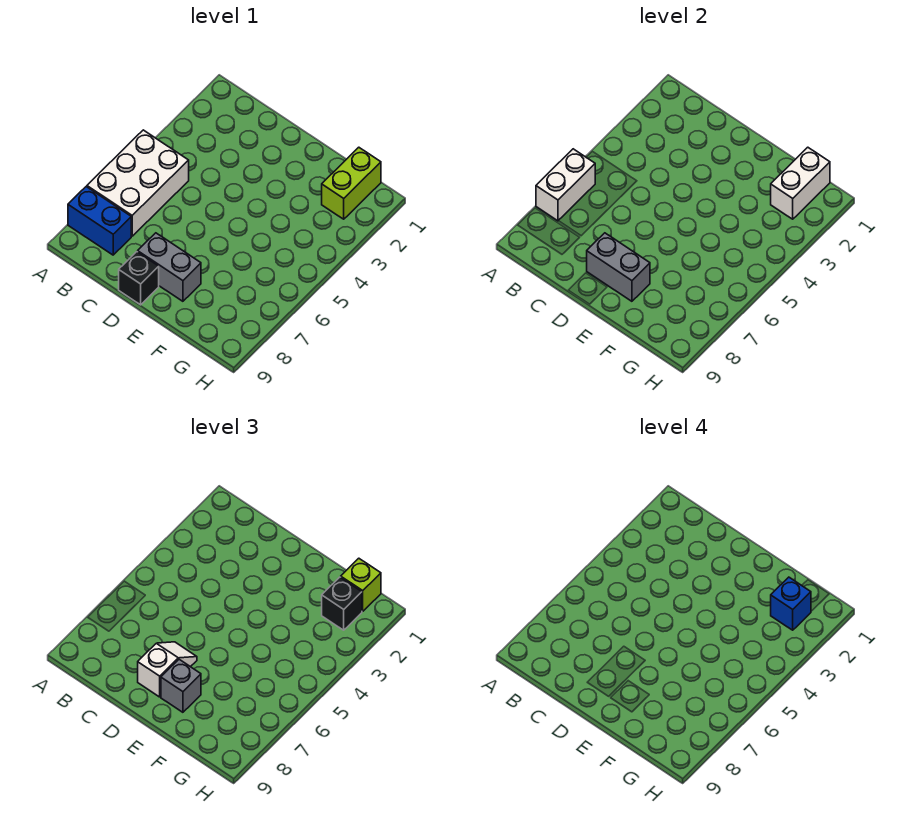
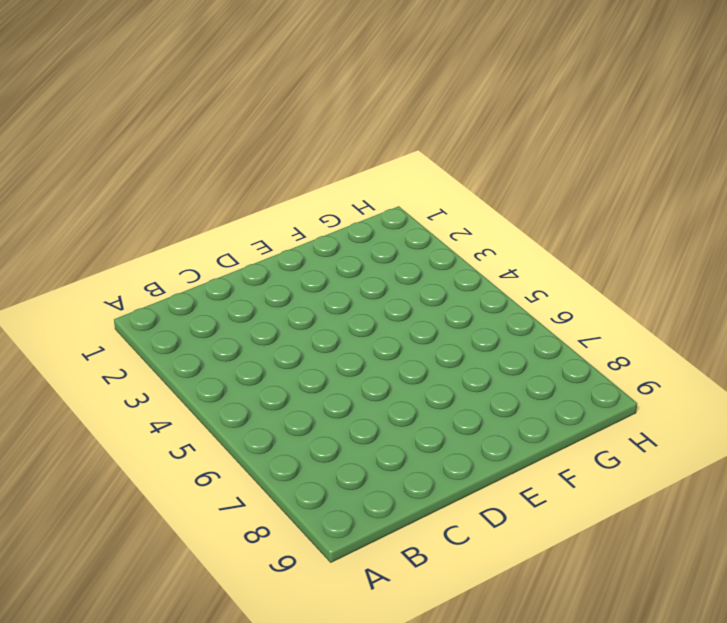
none -> white 2x3 brick [87,130,189,236]
none -> blue 1x2 brick [68,187,131,255]
none -> grey 1x2 brick [138,233,201,301]

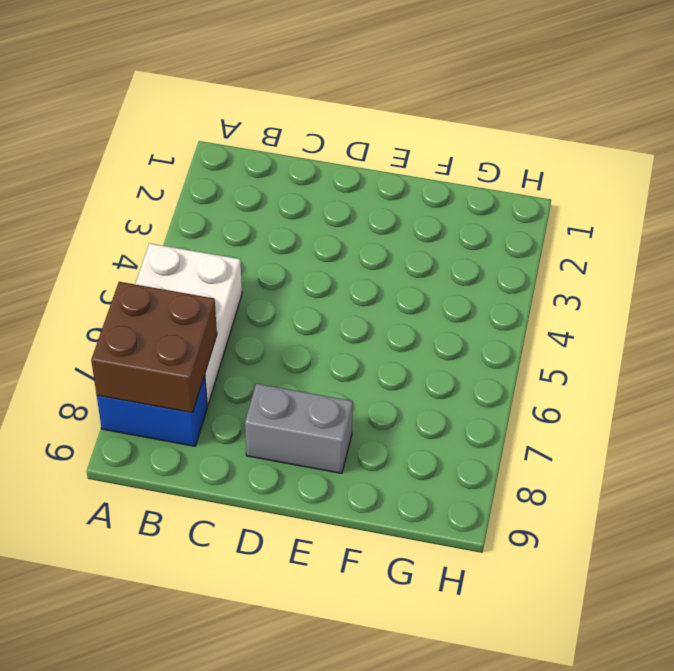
brown 2x2 brick [91,282,217,413] -> white 1x2 brick [536,149,595,221]
none -> black 1x1 brick [119,252,159,305]
none -> lime 1x2 brick [322,147,381,219]
none -> grey 1x2 brick [587,233,650,301]

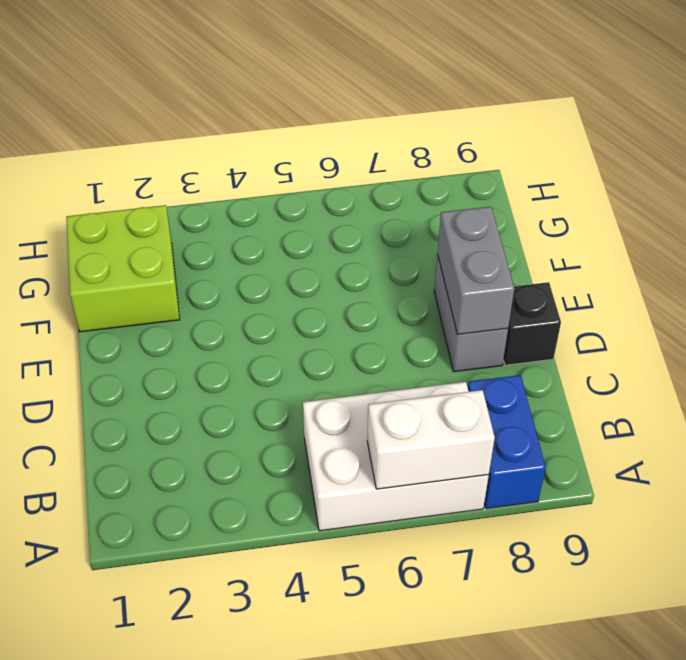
lime 2x2 brick [66,205,180,332] -> lime 1x2 brick [322,147,381,219]
none -> white 1x2 brick [771,147,830,219]
none -> white 1x2 slope [138,642,197,697]
none -> grey 1x1 brick [161,659,201,712]

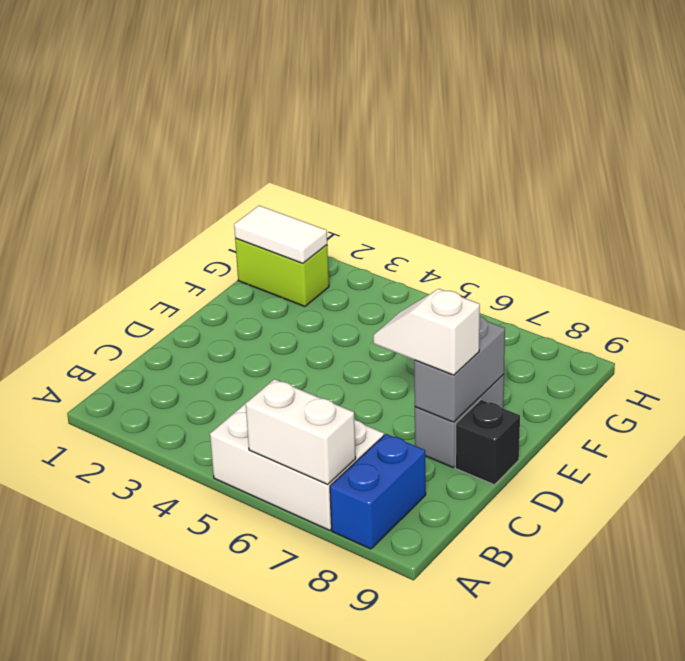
white 1x2 tile [234,206,327,263] -> white 1x2 brick [771,147,830,219]
none -> grey 1x1 brick [161,659,201,712]
none -> lime 1x1 brick [341,558,381,611]
none -> black 1x1 brick [322,577,362,630]

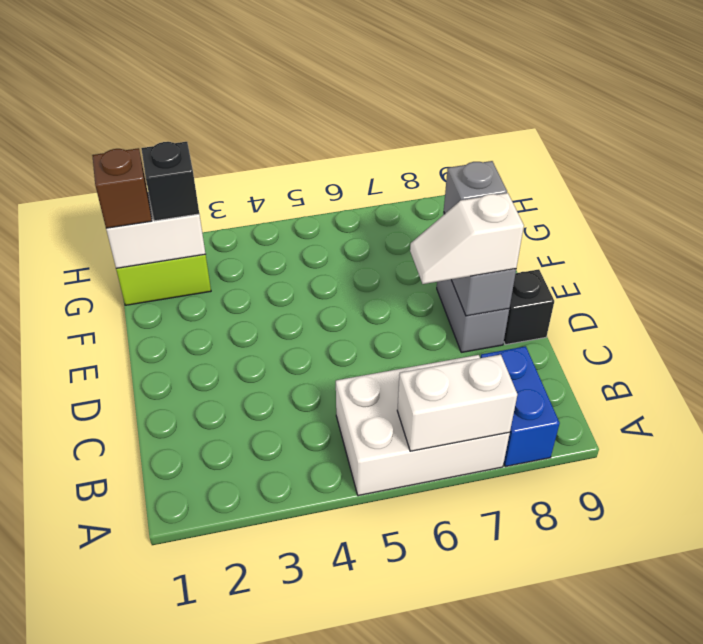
brown 1x1 brick [92,148,152,228] -> lime 1x1 brick [341,558,381,611]
none -> blue 1x1 brick [771,577,811,630]

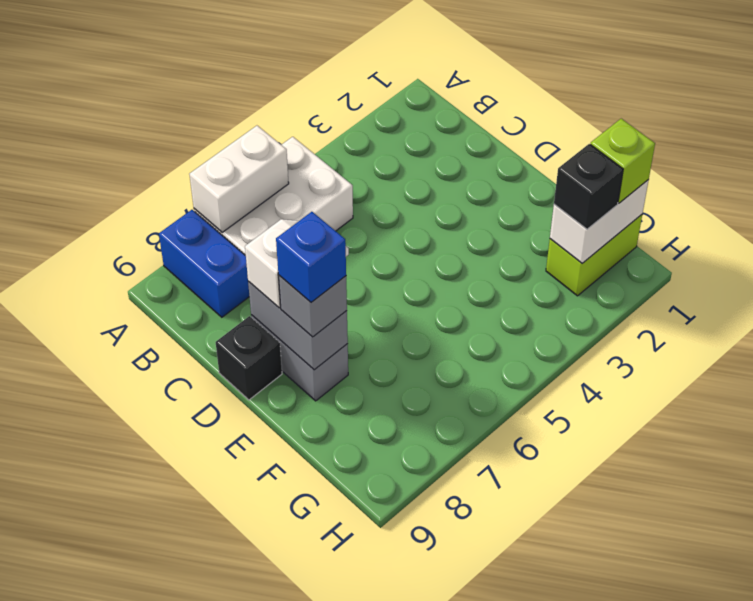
blue 1x1 brick [276,212,346,302] -> blue 1x1 brick moved to [771,577,811,630]

